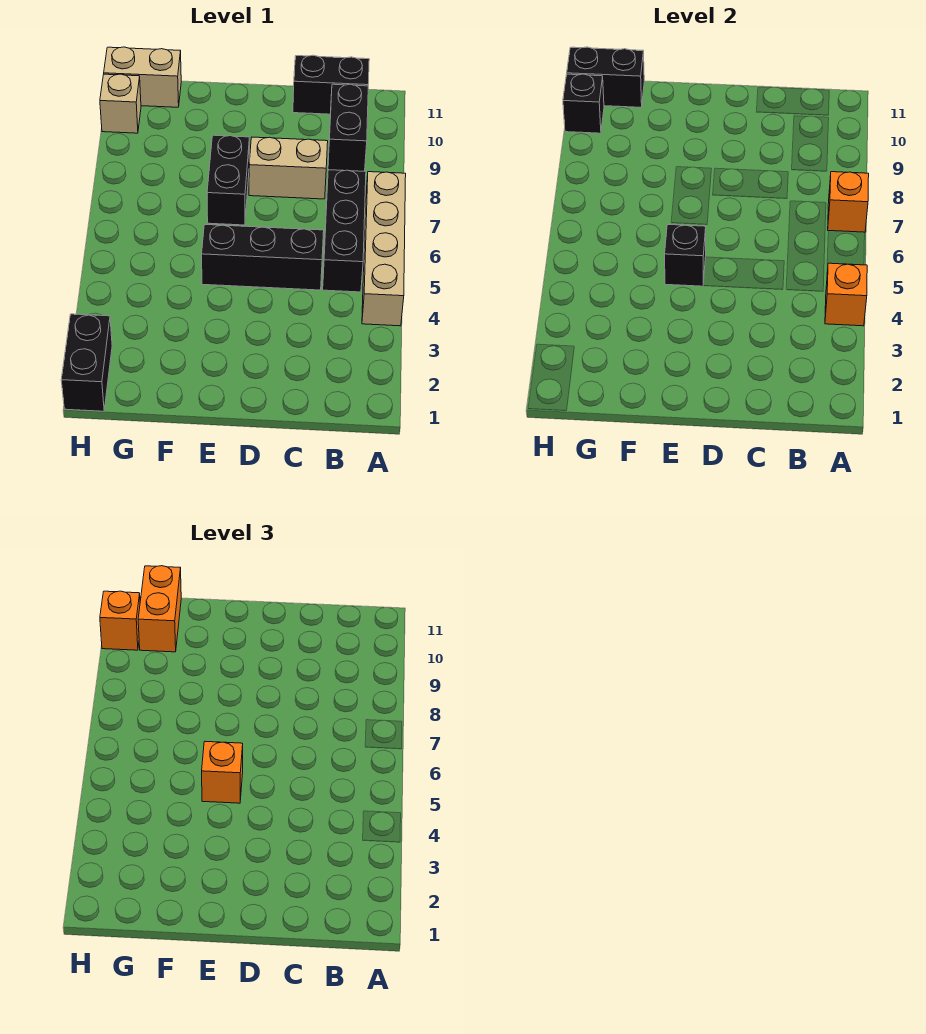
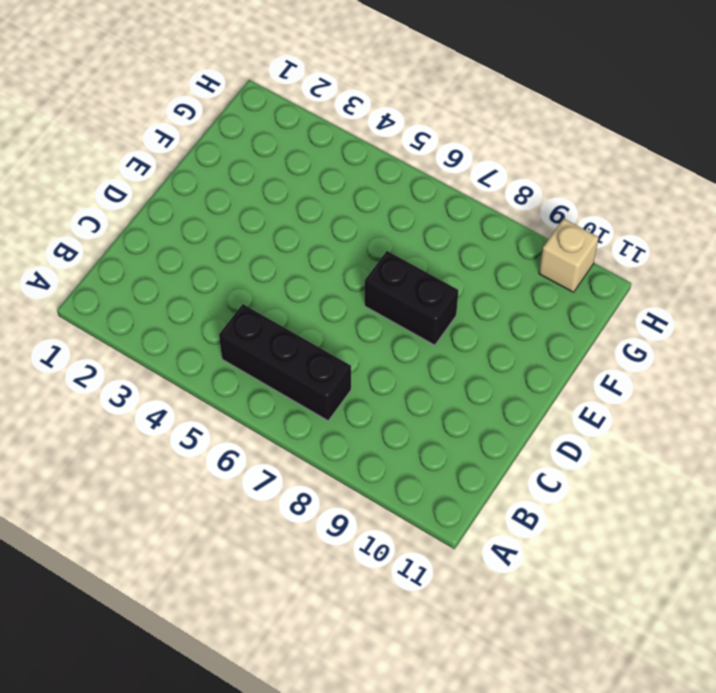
none -> tan 1x4 brick [362,172,406,326]
none -> black 1x2 brick [328,84,368,171]
none -> black 1x2 brick [293,55,369,114]

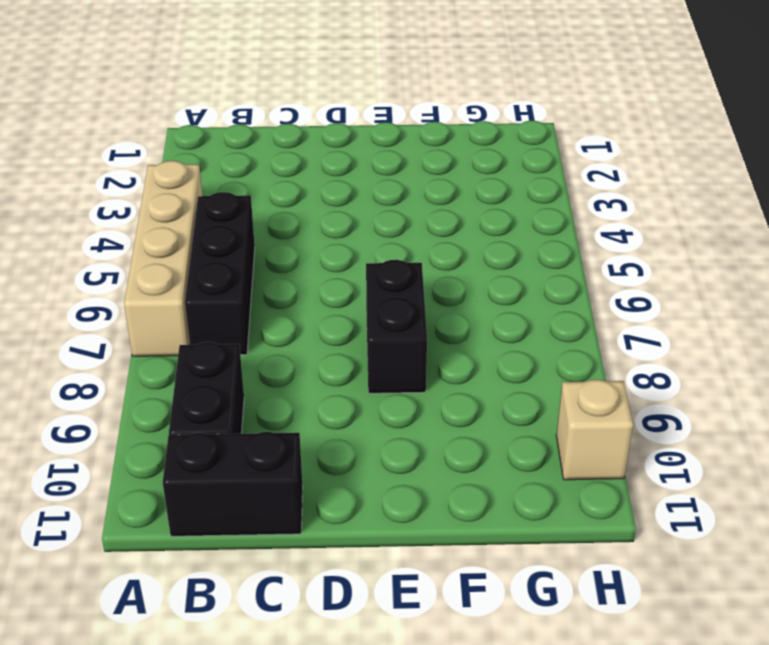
none -> black 1x3 brick [202,225,324,290]
none -> tan 1x2 brick [249,137,328,199]
none -> tan 1x2 brick [104,47,181,107]

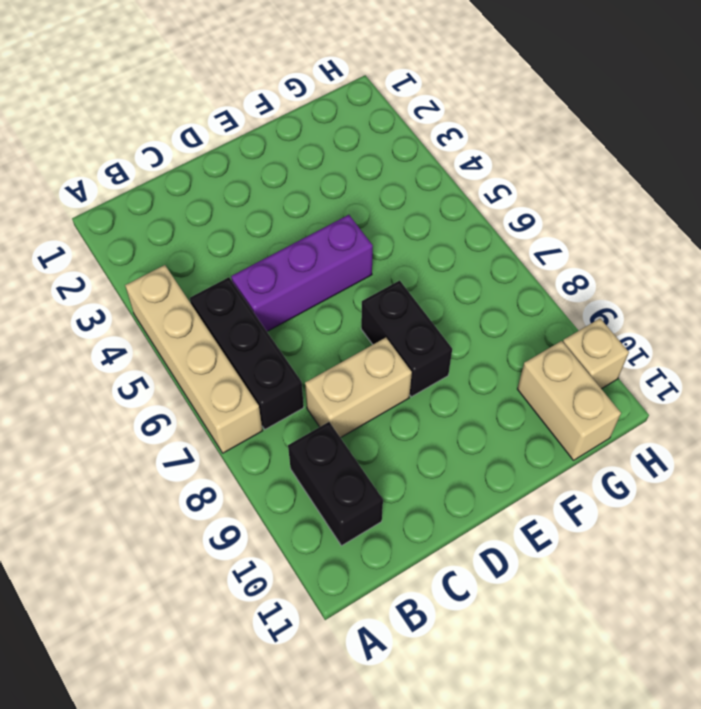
purple 1x3 brick [231,215,373,331] -> black 1x3 brick [202,225,324,290]
tan 1x2 brick [517,341,621,460] -> tan 1x2 brick turned to [104,47,181,107]
none -> black 1x2 brick [293,55,369,114]
none -> black 1x2 brick [61,314,112,411]
none -> orange 1x1 brick [825,263,867,326]

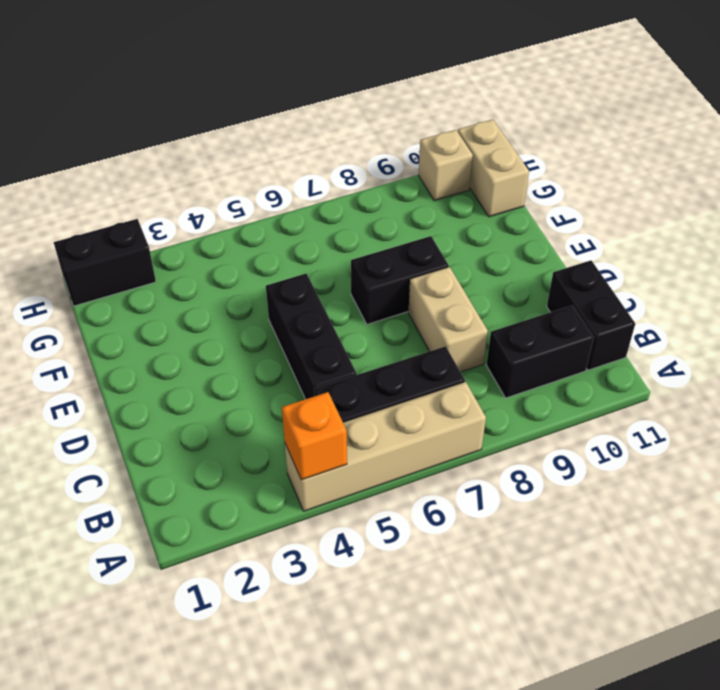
none -> orange 1x1 brick [828,172,869,232]
none -> black 1x1 brick [665,225,706,286]
none -> black 1x2 brick [567,47,644,107]

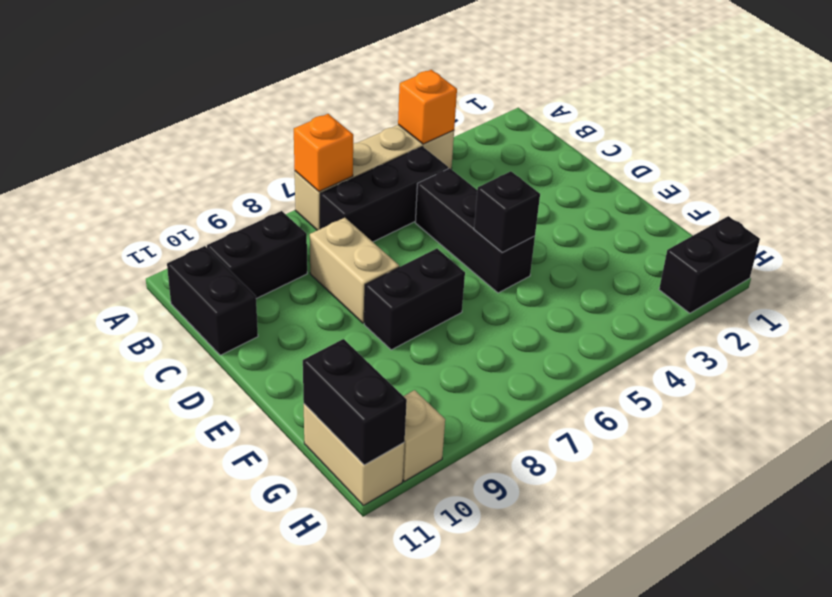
none -> black 1x1 brick [563,74,604,133]
none -> orange 1x1 brick [202,742,243,803]
none -> orange 1x2 brick [138,566,181,652]

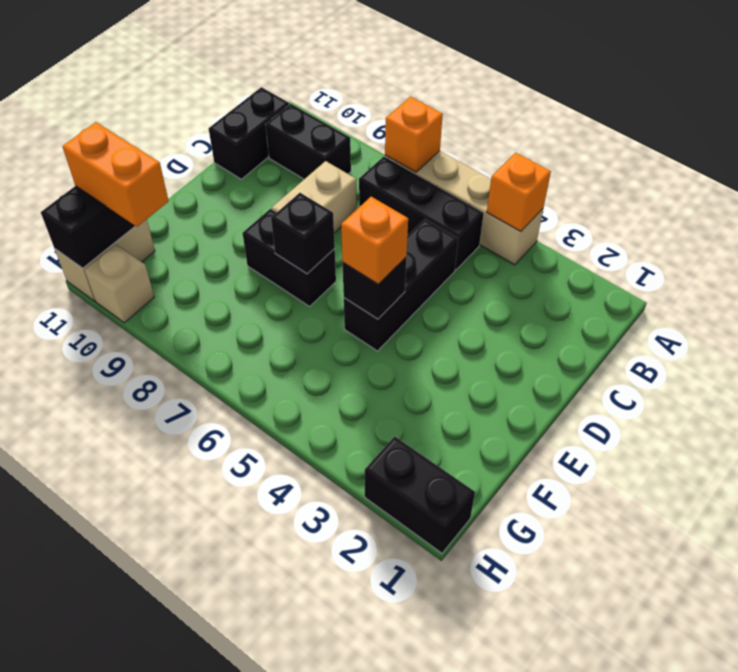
black 1x1 brick [271,193,335,274] -> black 1x1 brick moved to [563,74,604,133]
none -> orange 1x1 brick [100,591,140,650]

